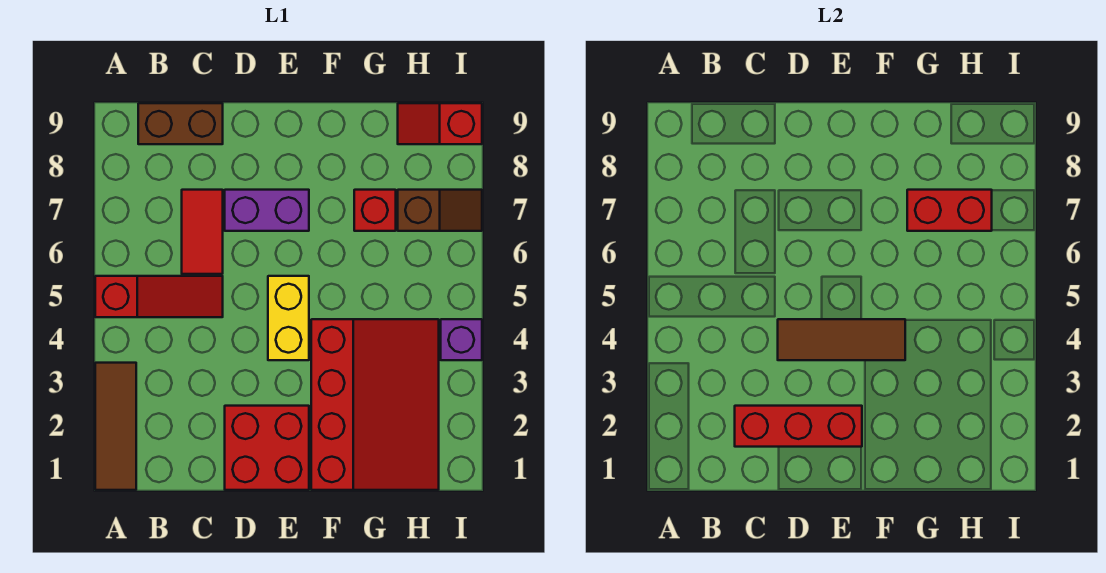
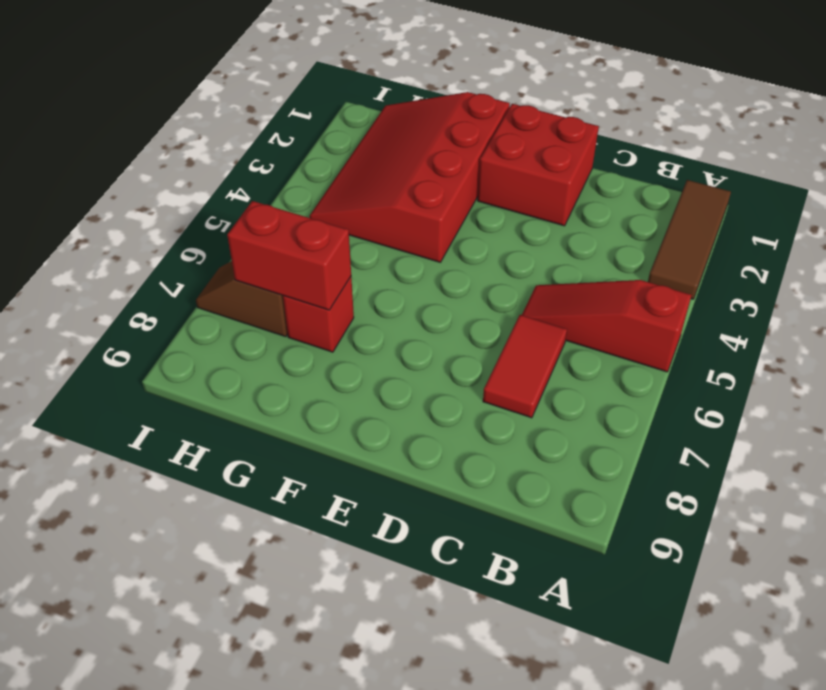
none -> brown 1x2 brick [138,103,223,144]
none -> purple 1x2 brick [225,190,309,231]
none -> yellow 1x2 brick [268,276,309,360]

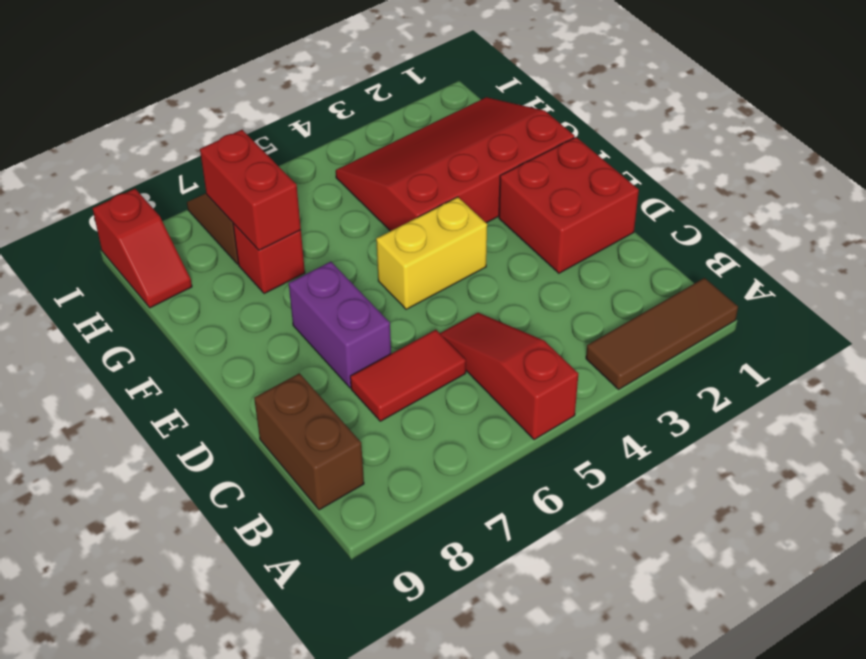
none -> purple 1x1 brick [441,319,482,360]
none -> red 1x3 brick [735,406,862,447]
none -> brown 1x3 tile [778,319,905,360]

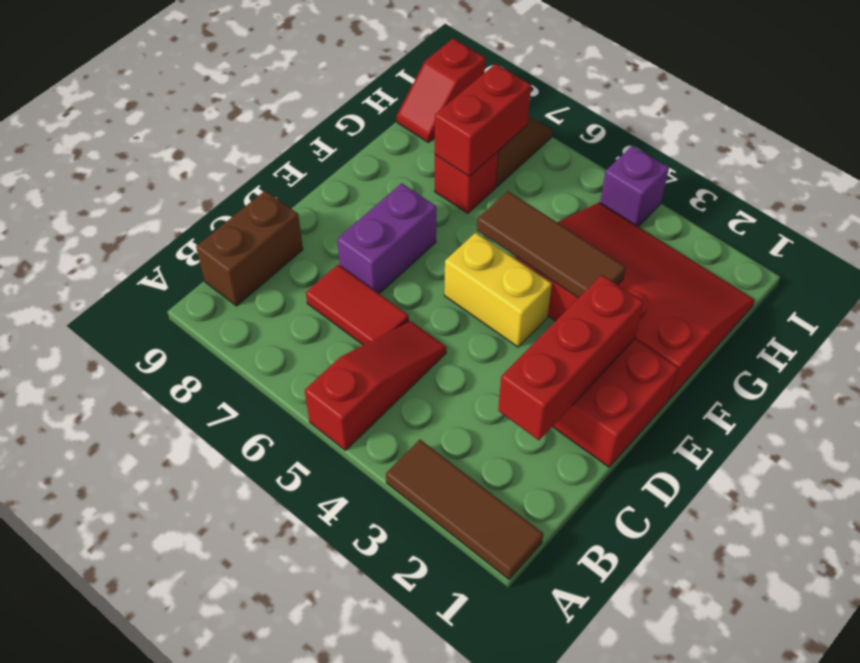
brown 1x3 tile [477,191,626,298] -> brown 1x3 tile turned to [778,319,905,360]

